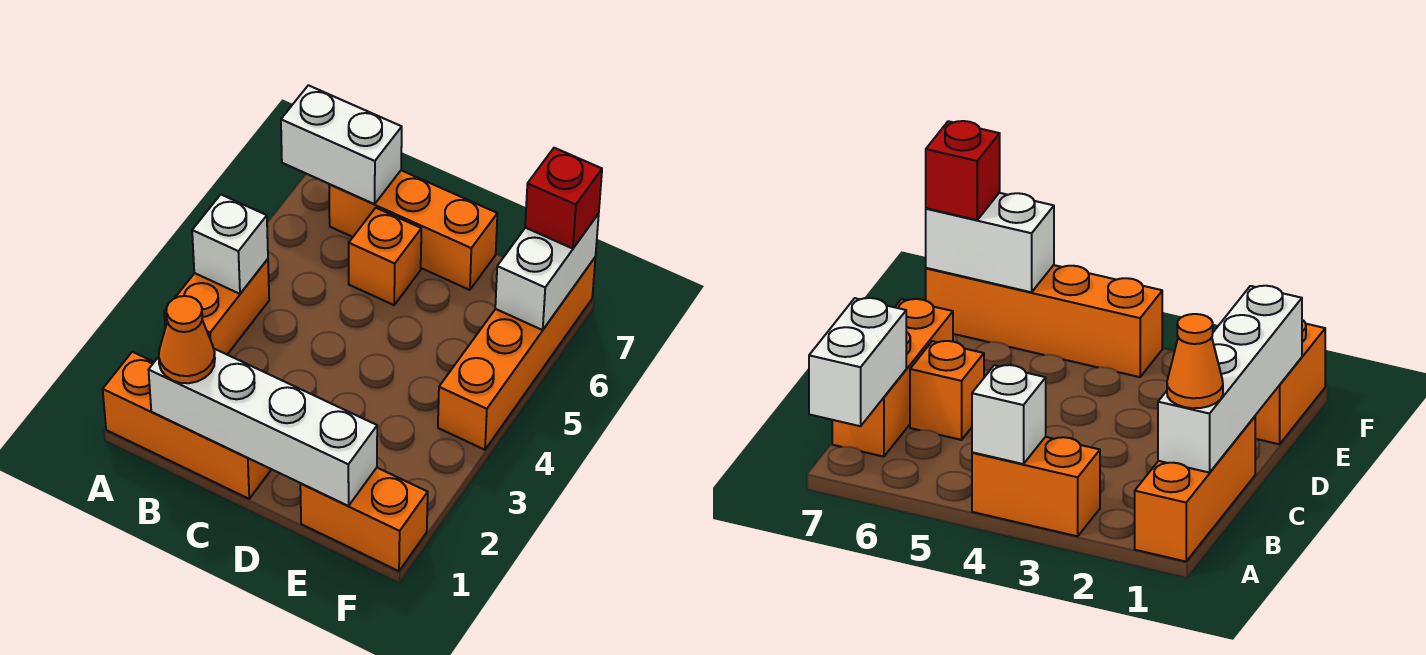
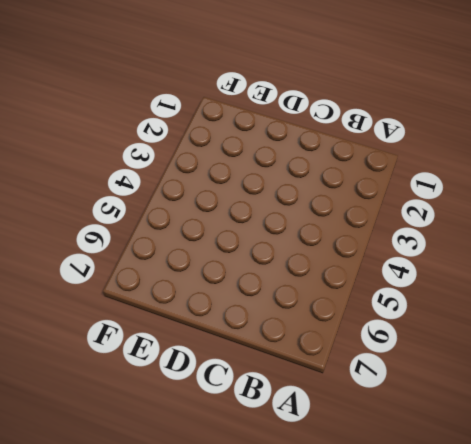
none -> orange 1x3 brick [103,352,272,499]
none -> orange 1x2 brick [164,259,269,354]
none -> orange 1x3 brick [329,170,497,290]

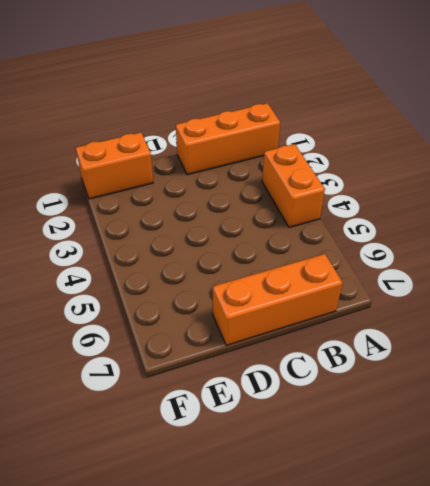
none -> orange 1x1 brick [349,208,421,305]
none -> orange 1x4 brick [438,258,595,450]
none -> white 1x1 brick [192,195,268,294]

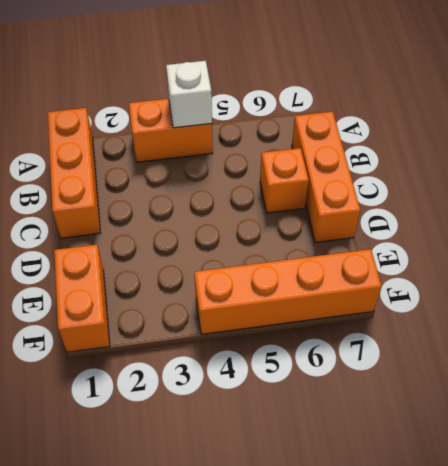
none -> white 1x2 brick [281,85,402,204]
none -> white 1x4 brick [149,349,377,506]
none -> white 1x2 brick [495,214,599,330]

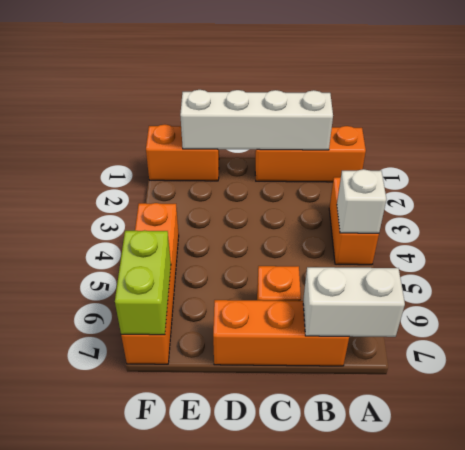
lime 1x2 brick [115,230,171,335] -> white 1x2 brick [495,214,599,330]
none -> orange 1x1 cone [159,296,215,383]
none -> red 1x1 brick [525,148,602,249]

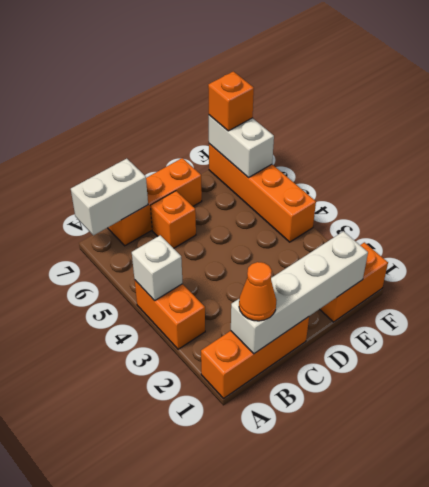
orange 1x1 brick [208,71,254,131] -> red 1x1 brick [525,148,602,249]

